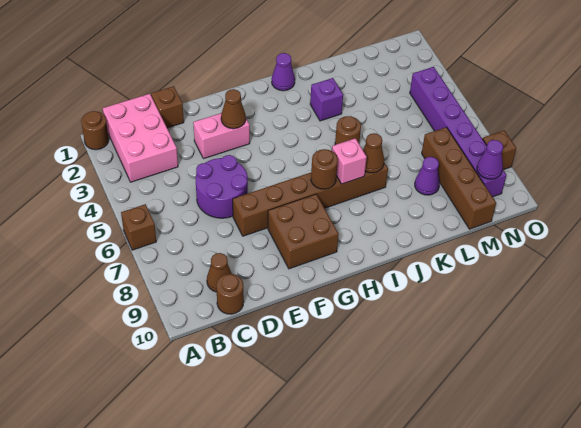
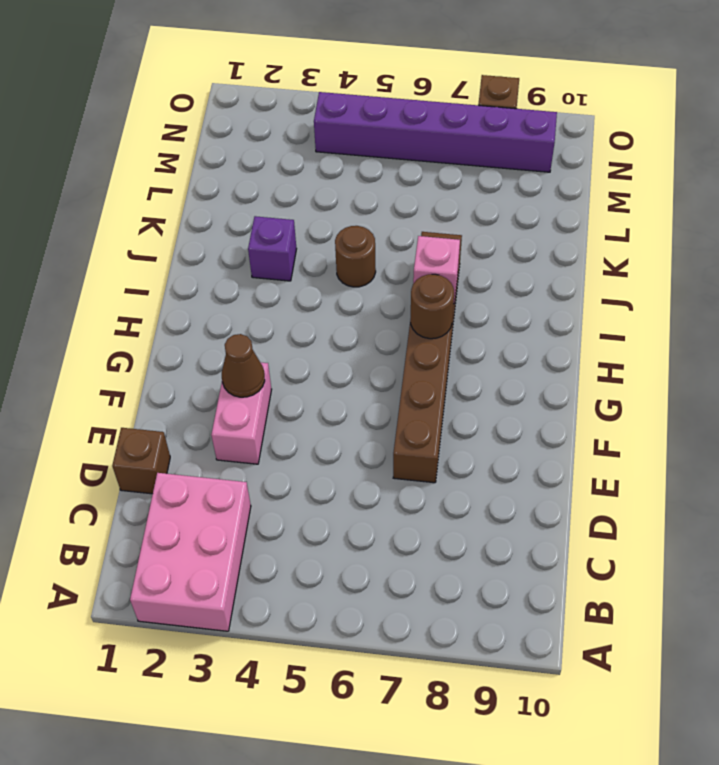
pink 2x3 brick [130,473,251,631] -> pink 2x3 brick turned to [103,94,178,182]
none -> brown 1x1 round brick [81,111,109,150]
none -> brown 1x1 brick [121,204,156,250]
none -> brown 1x1 cone [207,253,232,292]

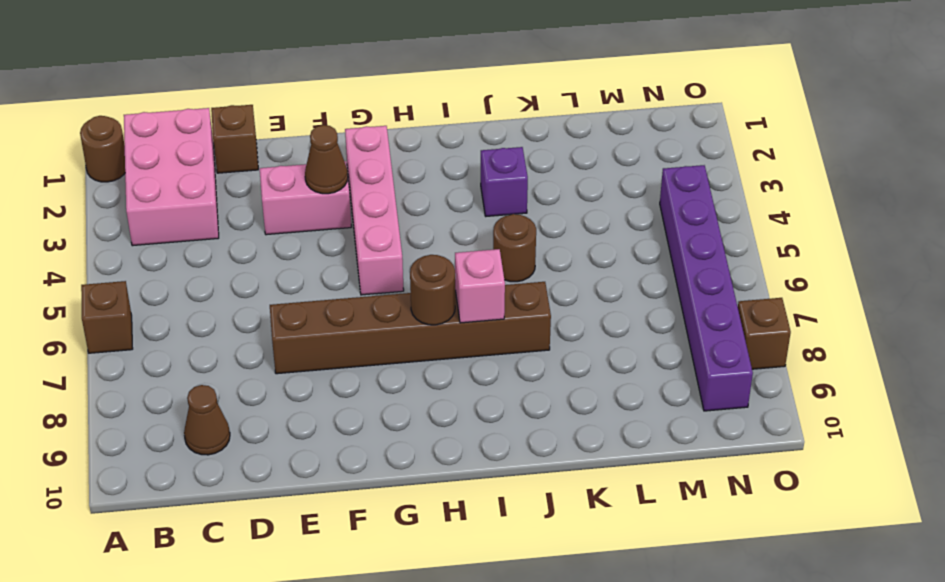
pink 1x4 brick [345,126,404,295] -> none
none -> brown 1x1 round brick [216,274,244,314]
none -> purple 2x2 round brick [196,155,248,218]
none -> brown 2x2 brick [268,194,339,269]

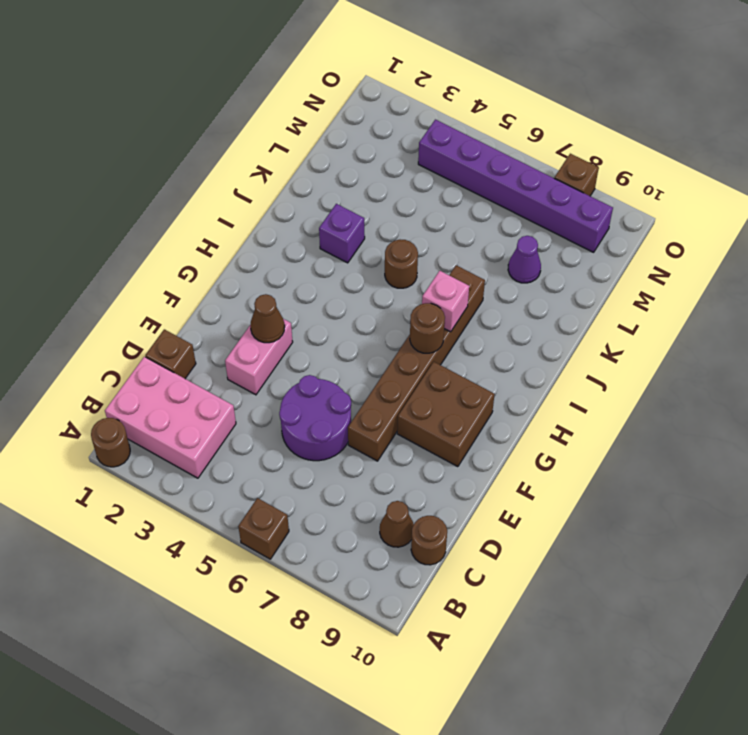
none -> purple 1x1 cone [272,53,295,91]
none -> brown 1x4 brick [422,127,496,229]
none -> brown 1x1 cone [363,133,384,173]

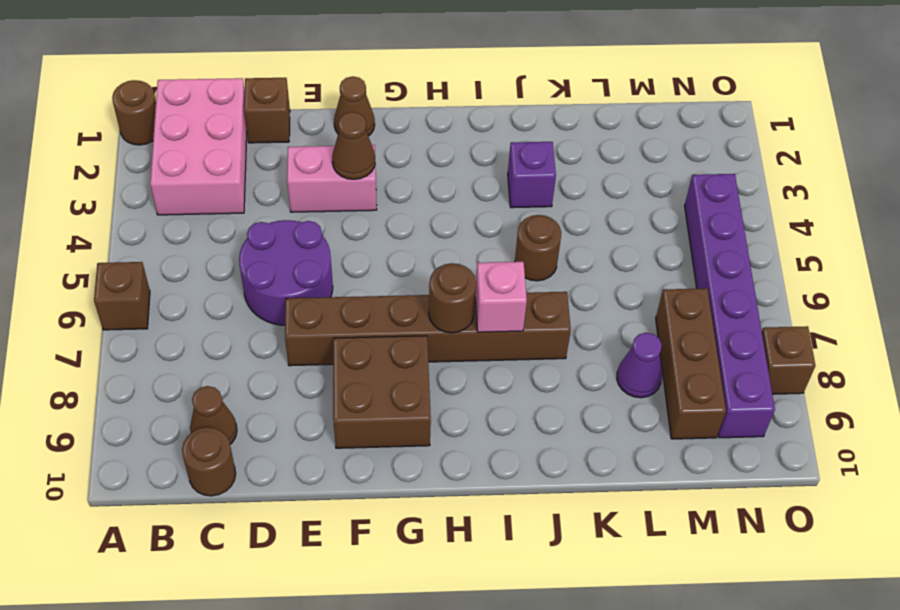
brown 1x1 cone [334,76,375,136] -> brown 1x1 cone moved to [363,133,384,173]
brown 1x3 brick [656,288,726,439] -> brown 1x4 brick [422,127,496,229]
none -> purple 1x1 cone [272,53,295,91]
none -> purple 1x1 cone [477,140,503,179]

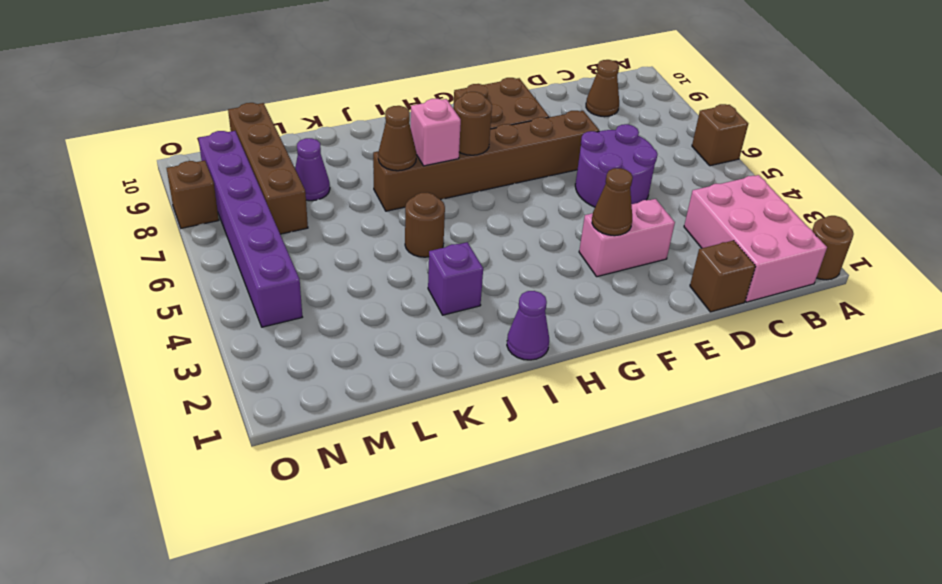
none -> brown 1x1 round brick [216,274,244,314]
none -> purple 1x1 cone [477,140,503,179]

